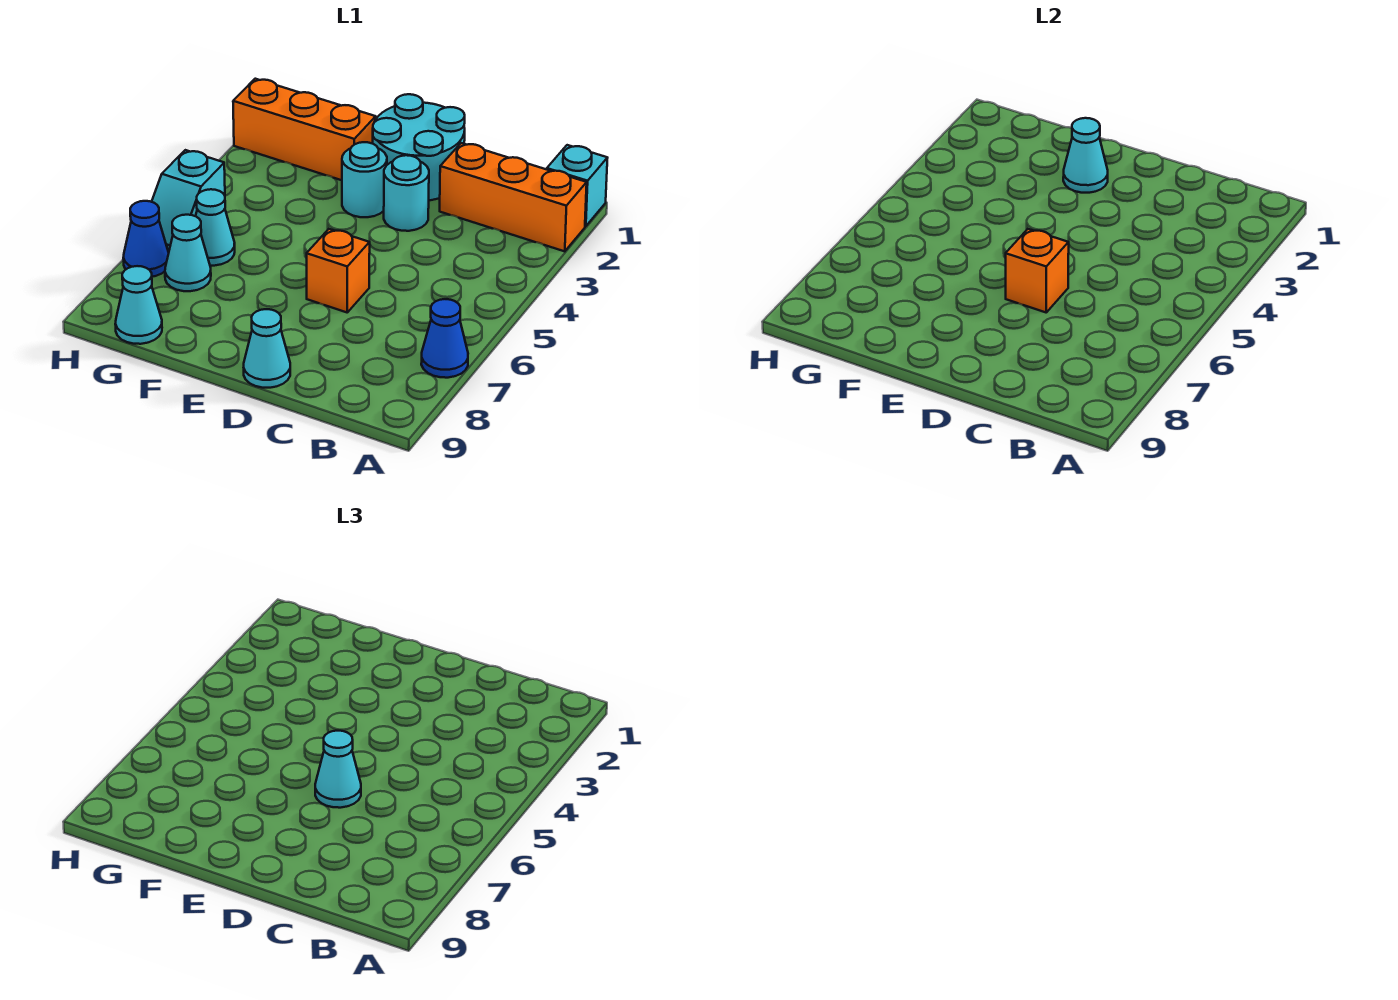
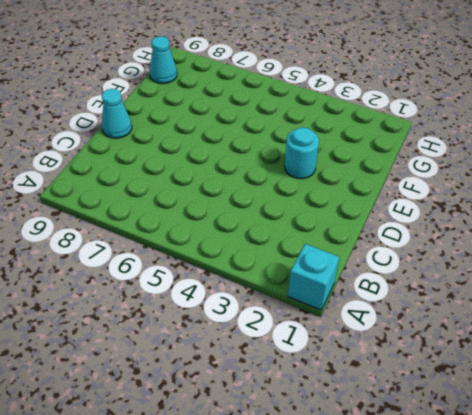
none -> orange 1x3 brick [440,143,587,251]
none -> blue 1x1 cone [421,299,468,378]
none -> cyan 2x2 round brick [373,94,465,200]

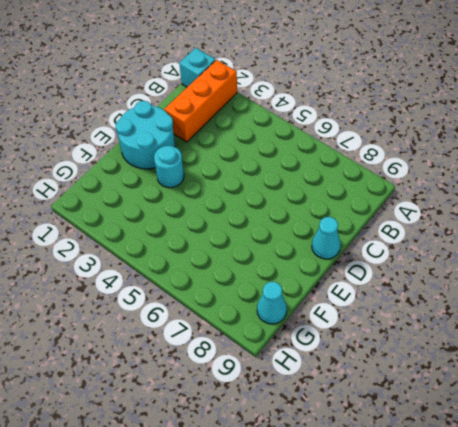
none -> blue 1x1 cone [421,299,468,378]
none -> cyan 1x1 round brick [384,155,429,231]
none -> orange 1x1 brick [307,229,370,312]

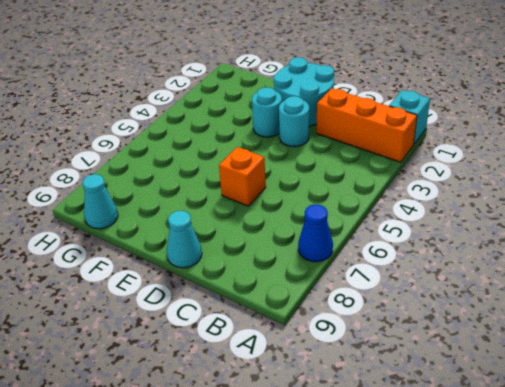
none -> orange 1x3 brick [233,79,376,180]
none -> cyan 1x1 cone [196,189,235,266]
none -> cyan 1x1 cone [165,215,211,291]

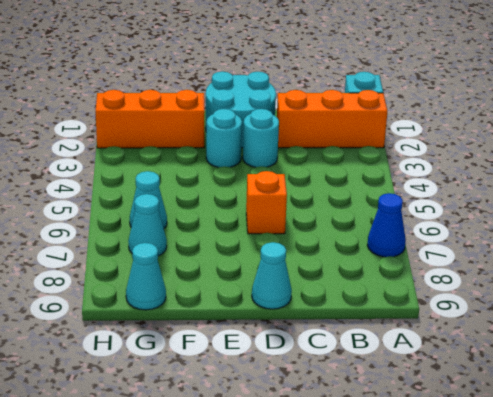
none -> cyan 1x2 slope [152,150,225,252]
none -> blue 1x1 cone [123,201,169,277]
none -> orange 1x1 brick [1006,229,1069,312]

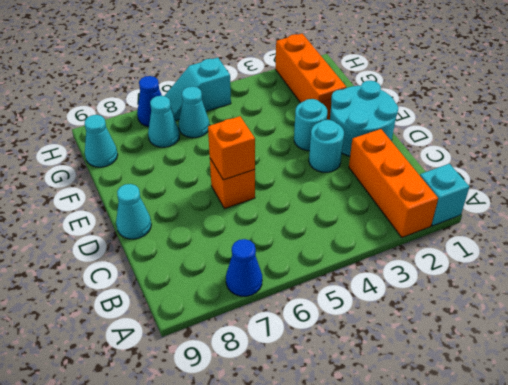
none -> cyan 1x1 cone [1063,118,1108,193]
none -> cyan 1x1 cone [315,731,361,808]

